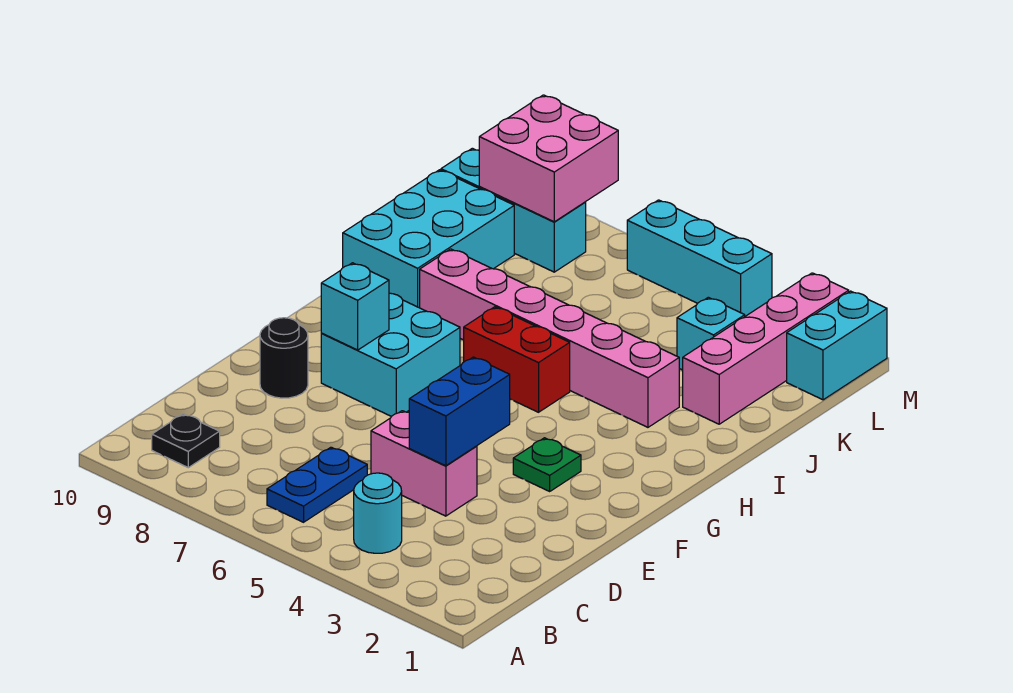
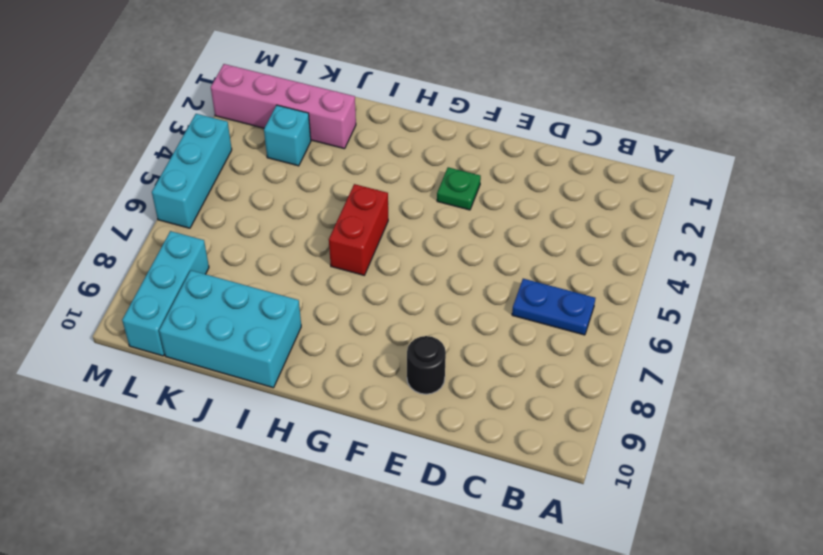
none -> cyan 1x1 round brick [354,473,402,553]
none -> black 1x1 plate [152,414,220,468]
none -> pink 1x2 brick [371,411,477,516]

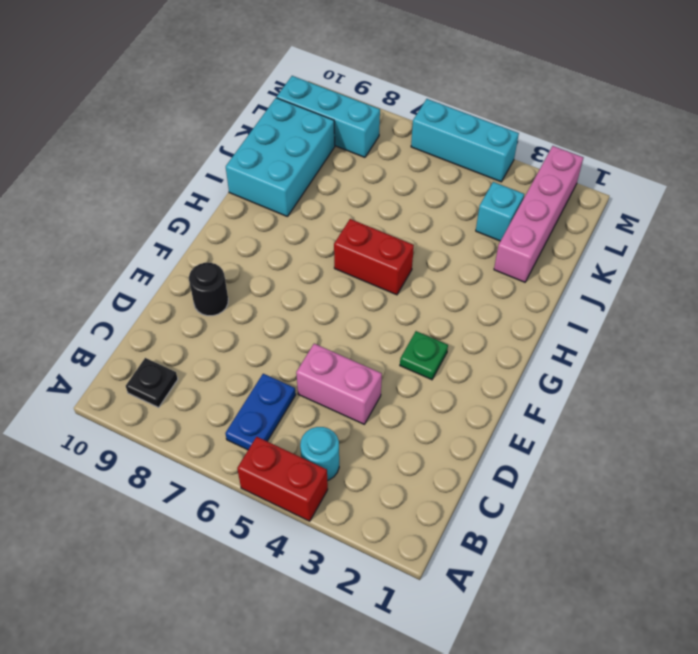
red 1x2 brick [237,437,328,521] -> none
none -> cyan 2x2 brick [321,293,460,416]
none -> pink 1x6 brick [420,249,679,427]
none -> cyan 1x2 brick [787,291,887,400]

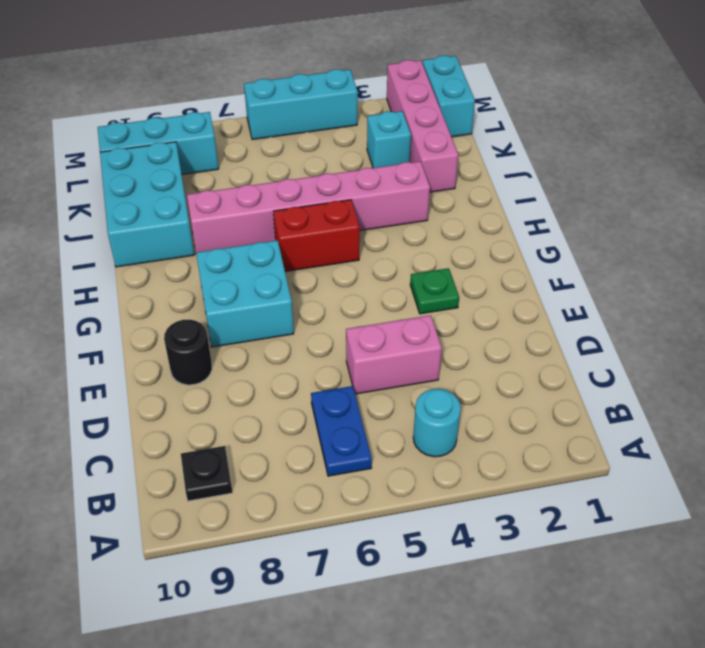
none -> blue 1x2 brick [409,357,510,466]
none -> cyan 1x1 brick [321,263,389,350]
none -> pink 2x2 brick [479,95,618,222]

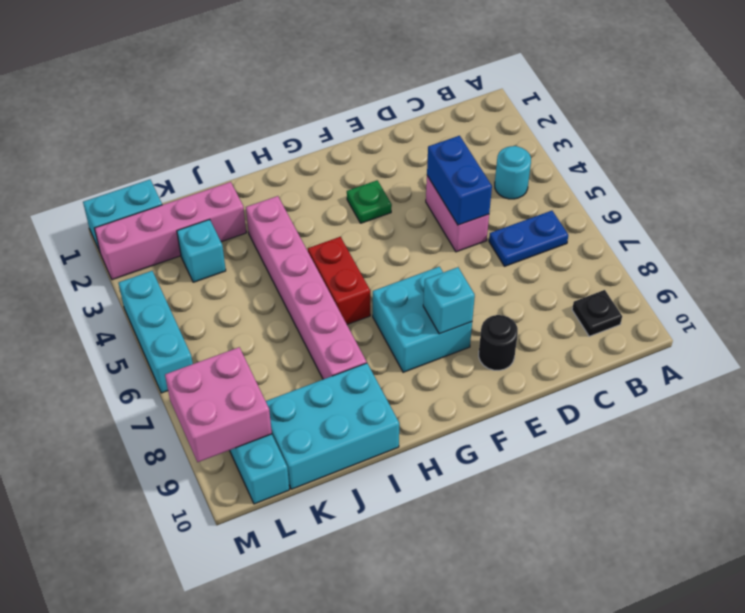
blue 1x2 brick [427,136,492,225] -> blue 1x2 brick turned to [409,357,510,466]

